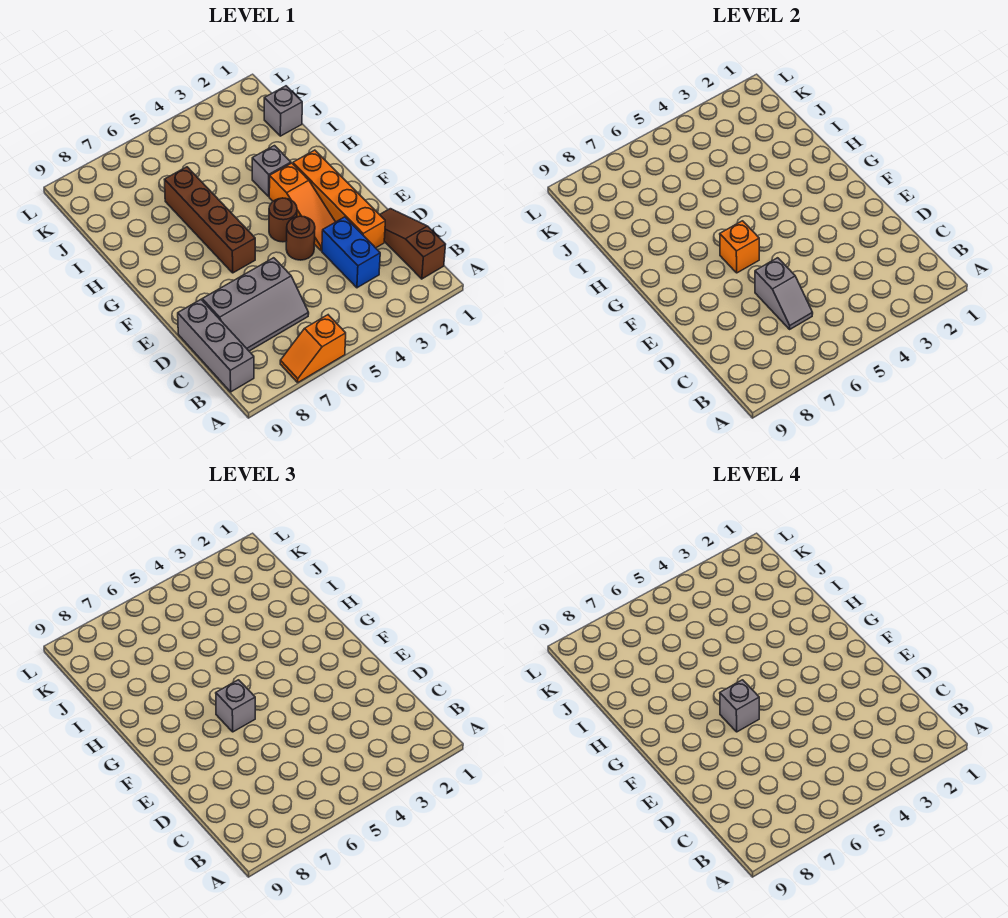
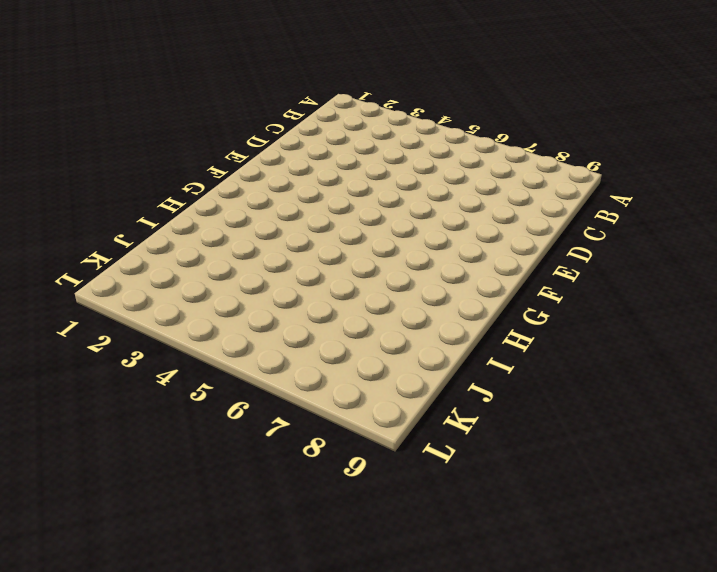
none -> orange 1x2 slope [280,315,346,382]
none -> brown 1x3 slope [380,209,446,279]
none -> grey 1x3 brick [178,300,254,392]

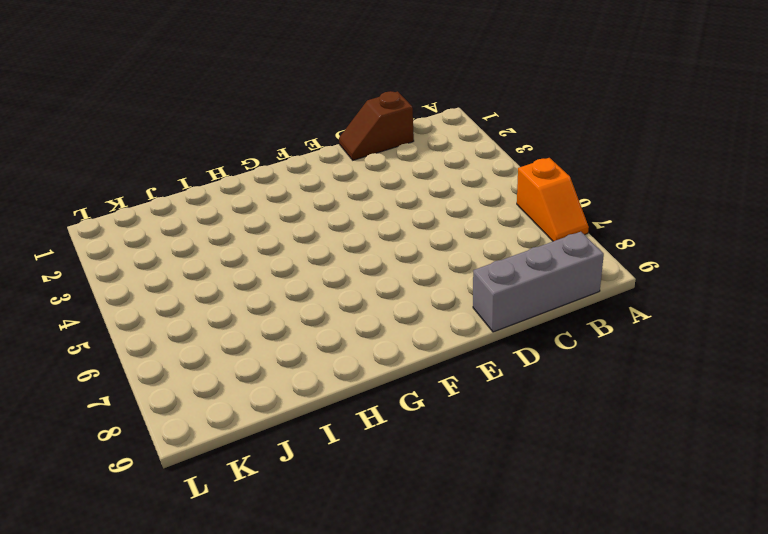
brown 1x2 slope [339,91,414,160] -> brown 1x3 slope [380,209,446,279]
none -> blue 1x2 brick [322,217,380,288]
none -> grey 2x3 slope [202,258,309,351]
none -> orange 1x4 brick [293,150,385,248]

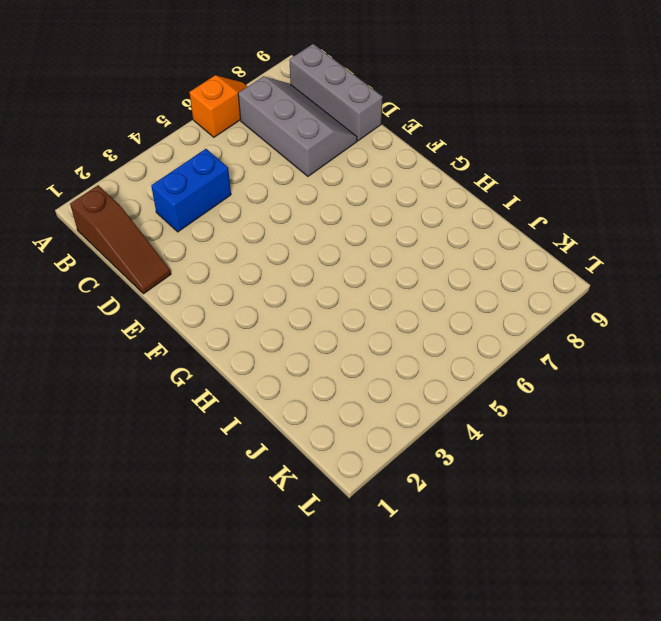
grey 2x3 slope [238,76,357,176] -> grey 2x3 slope turned to [202,258,309,351]
blue 1x2 brick [151,149,231,232] -> blue 1x2 brick turned to [322,217,380,288]
none -> orange 1x4 brick [293,150,385,248]
none -> orange 1x3 slope [269,163,335,251]
none -> brown 1x1 round brick [286,216,315,260]

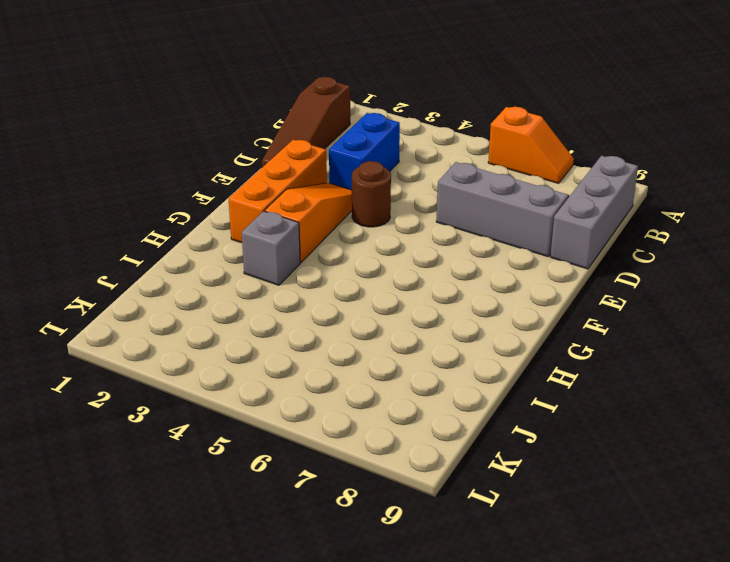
orange 1x3 brick [229,140,327,243] -> orange 1x4 brick [293,150,385,248]
none -> brown 1x1 round brick [269,198,297,242]
none -> brown 1x4 brick [164,167,255,273]
none -> grey 1x1 brick [264,86,302,136]

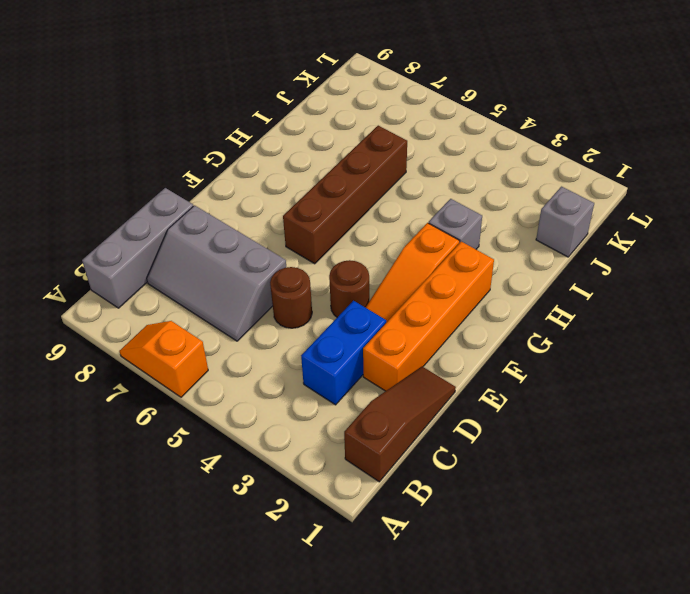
brown 1x1 round brick [270,267,312,328] -> brown 1x1 round brick moved to [269,198,297,242]
none -> grey 1x2 slope [755,258,813,329]
none -> orange 1x1 brick [720,221,759,273]
none -> grey 1x1 brick [216,680,255,732]

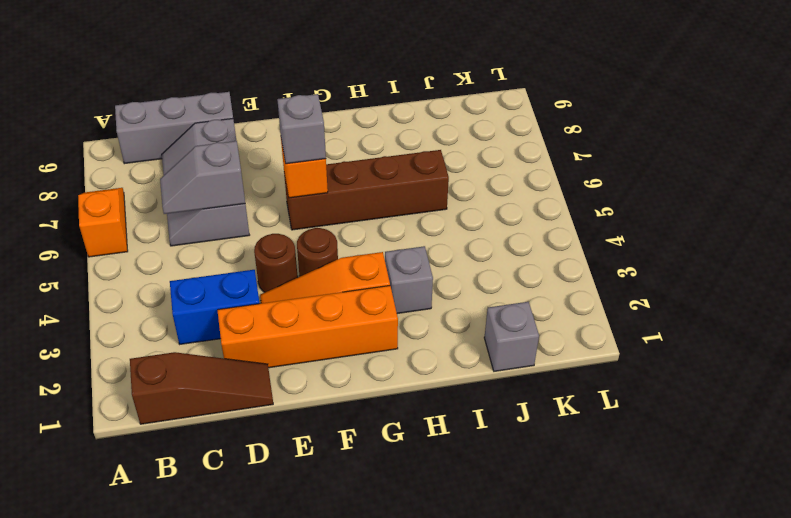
none -> grey 1x1 brick [720,680,759,732]

